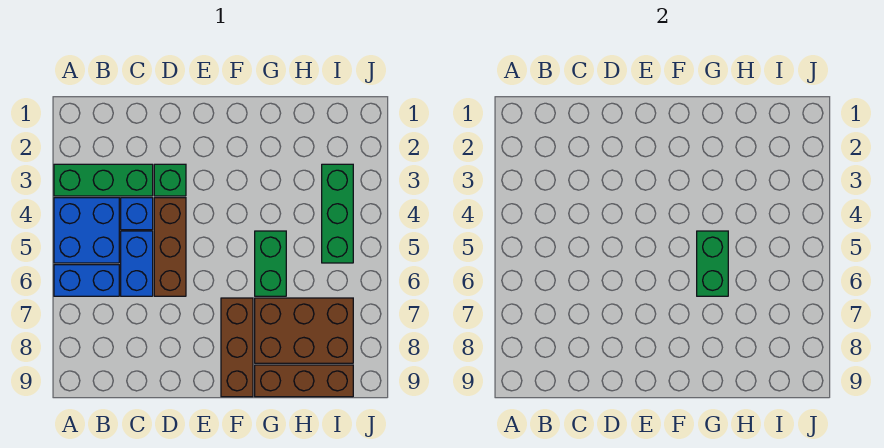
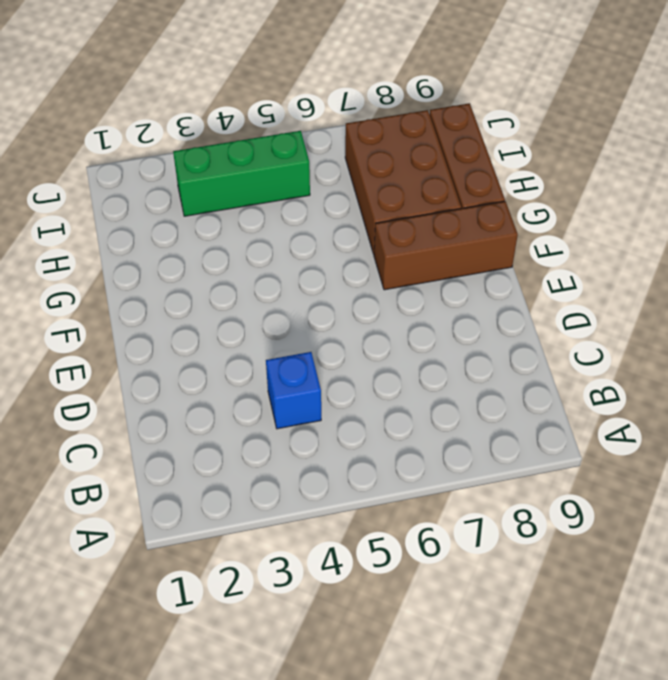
none -> green 1x3 brick [54,164,153,196]
none -> blue 2x2 brick [54,198,119,263]
none -> blue 1x2 brick [54,265,119,296]

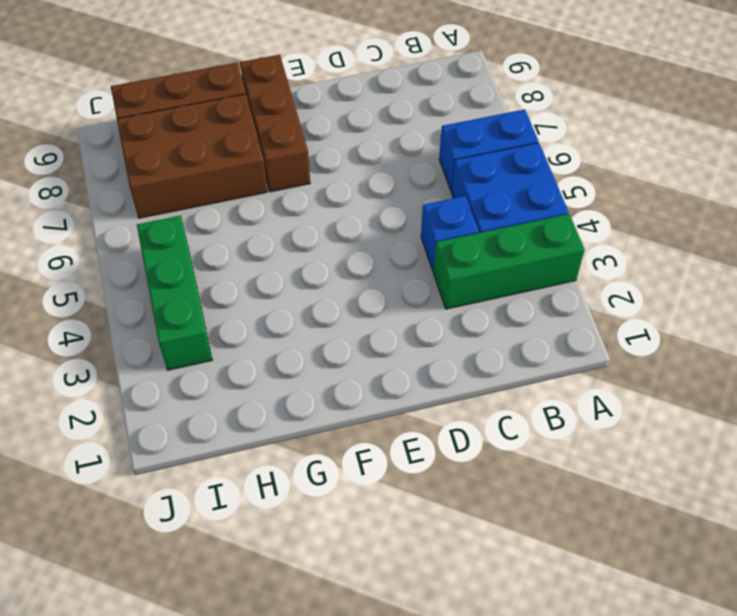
none -> blue 1x2 brick [121,231,153,296]
none -> green 1x1 brick [154,164,186,196]
none -> brown 1x3 brick [154,198,186,296]

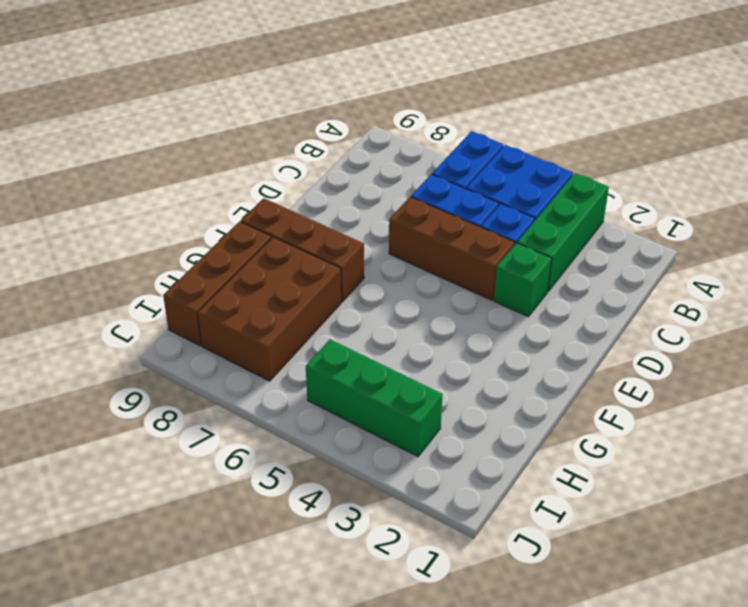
none -> green 1x2 brick [255,231,286,296]
none -> green 1x2 brick [697,231,728,296]

